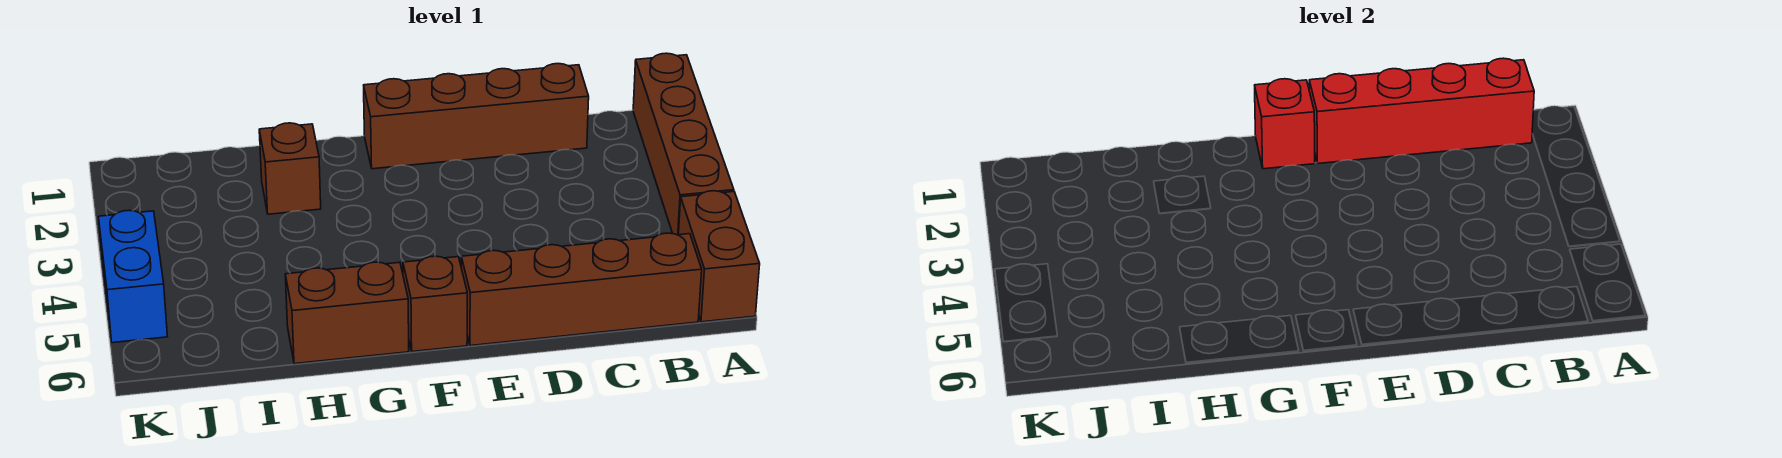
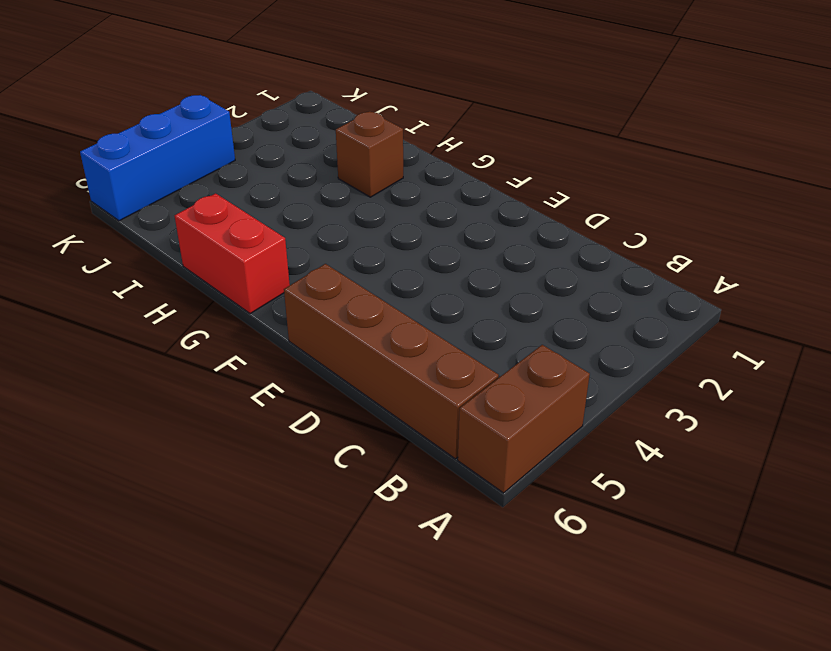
red 1x2 brick [175,193,290,314] -> brown 1x2 brick [285,262,409,364]
blue 1x3 brick [80,95,235,221] -> blue 1x2 brick [99,210,167,343]
none -> brown 1x4 brick [633,53,734,235]
none -> brown 1x4 brick [364,64,589,169]

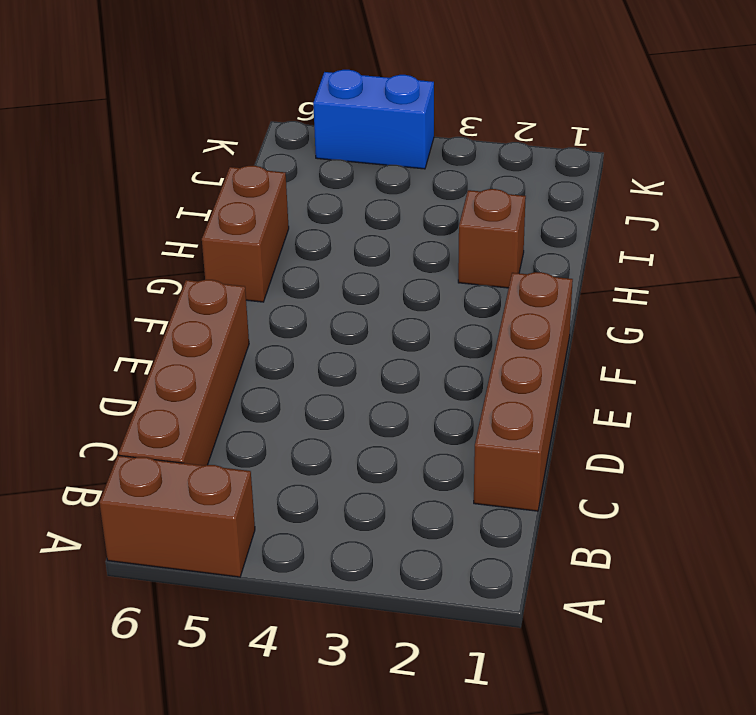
none -> brown 1x4 brick [633,53,734,235]
none -> brown 1x1 brick [403,256,467,352]

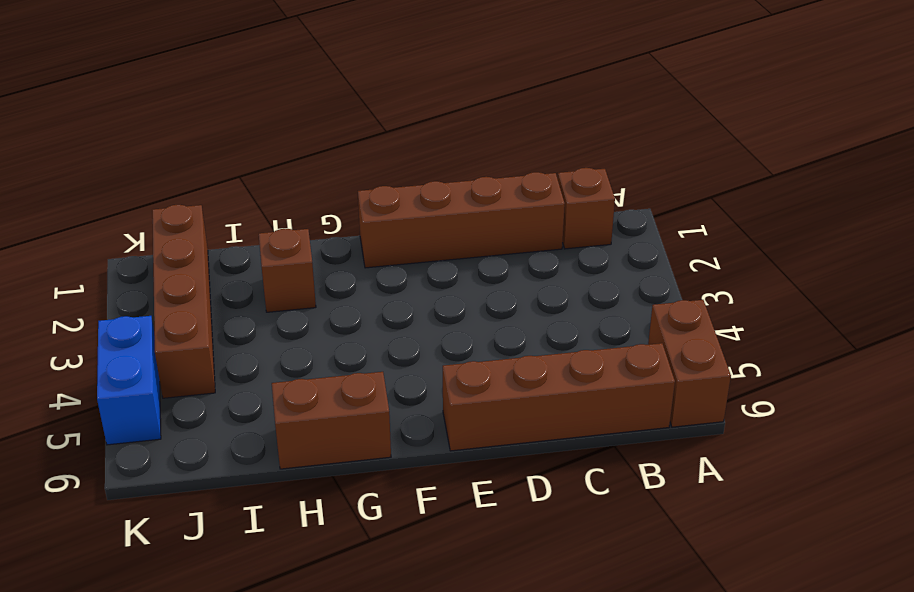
brown 1x1 brick [558,168,615,249] -> brown 1x1 brick moved to [403,256,467,352]
brown 1x4 brick [152,205,215,398] -> brown 1x4 brick moved to [633,53,734,235]
none -> red 1x4 brick [1309,58,1534,163]
none -> red 1x1 brick [1255,79,1315,169]

